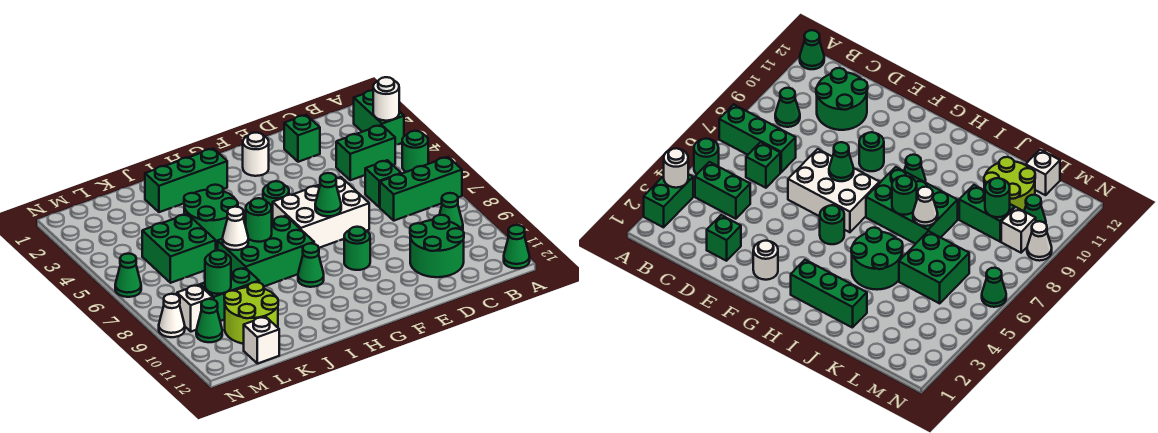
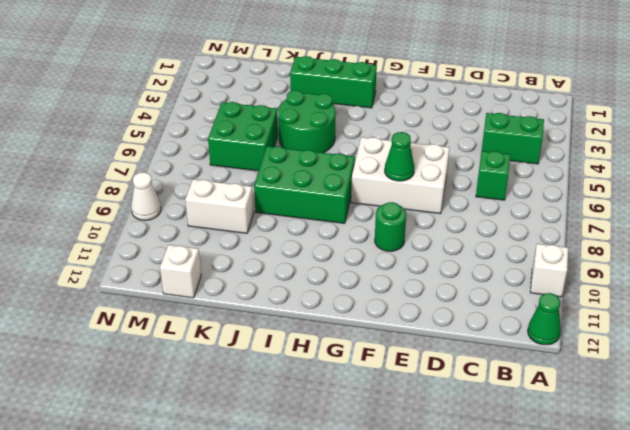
white 1x1 brick [530,244,568,297] -> white 1x1 brick moved to [177,285,213,332]
white 1x2 brick [185,179,254,233] -> green 1x2 brick [200,268,259,321]
none -> green 1x2 brick [354,90,404,145]
none -> green 1x1 round brick [402,131,428,172]
none -> green 1x3 brick [380,157,462,221]
none -> green 1x1 cone [439,193,463,230]

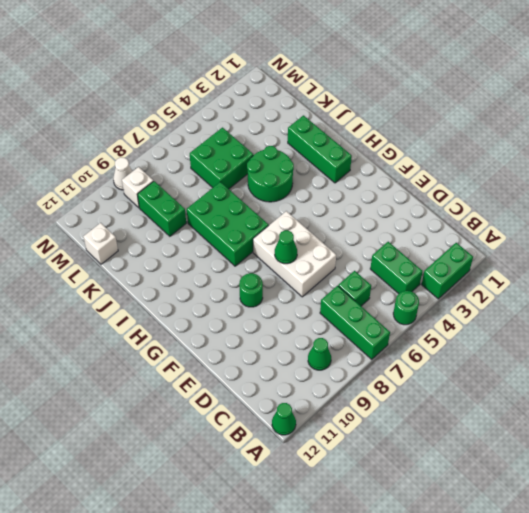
none -> green 2x2 round brick [410,215,464,277]
none -> green 1x1 brick [284,115,320,162]
none -> white 1x1 round brick [243,133,269,176]
none -> green 1x1 round brick [263,181,289,221]

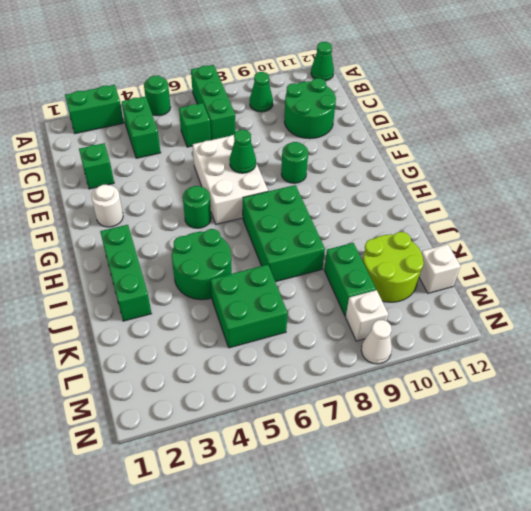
none -> green 1x1 cone [298,243,324,287]
none -> green 1x1 cone [196,299,222,342]
none -> green 1x1 cone [115,254,141,297]
none -> white 1x1 round brick [373,77,399,121]

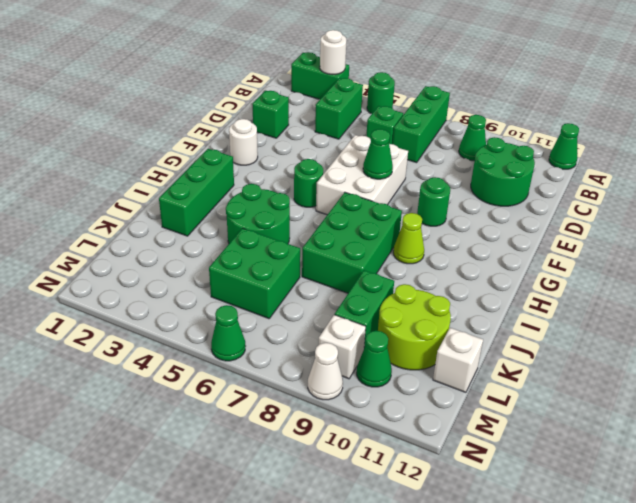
lime 1x1 cone [393,213,424,264] -> green 1x1 cone [298,243,324,287]
none -> green 1x1 round brick [246,198,272,242]
none -> white 1x1 cone [223,207,248,250]
none -> green 1x1 round brick [205,250,231,294]

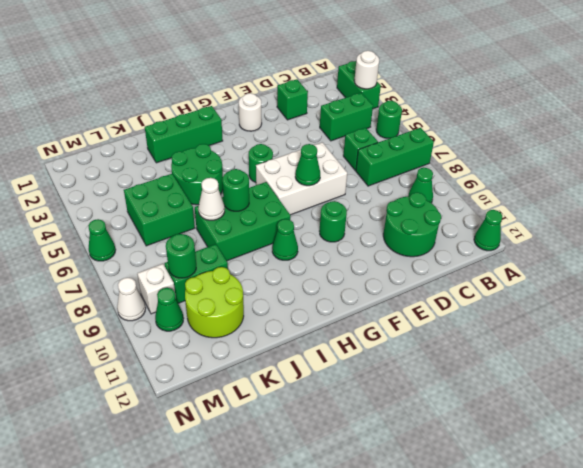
none -> white 1x1 brick [244,317,279,364]

